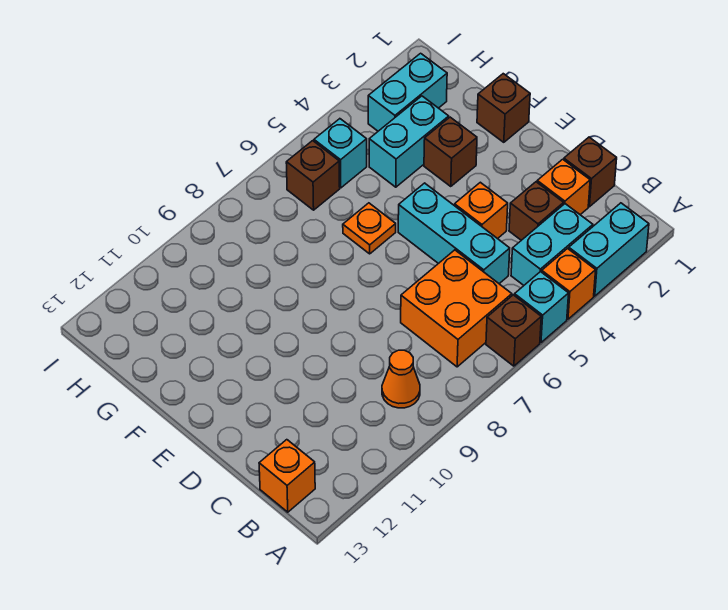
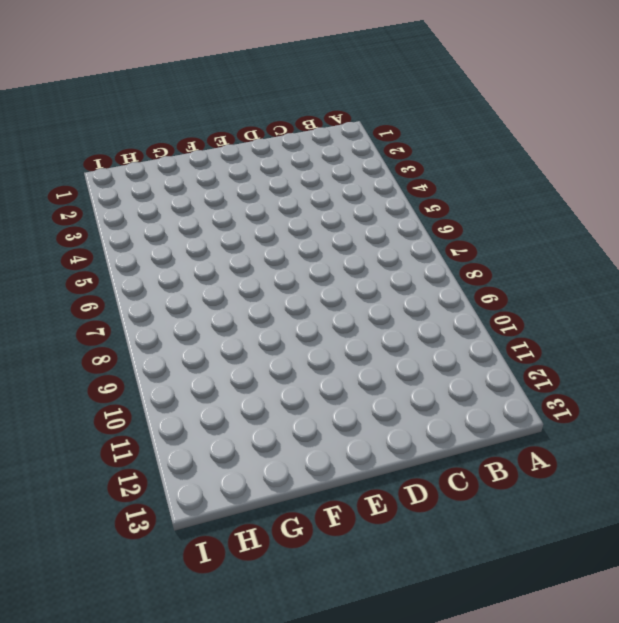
none -> cyan 1x2 brick [569,203,649,296]
none -> orange 1x1 brick [542,249,596,319]
none -> cyan 1x1 brick [514,271,569,343]

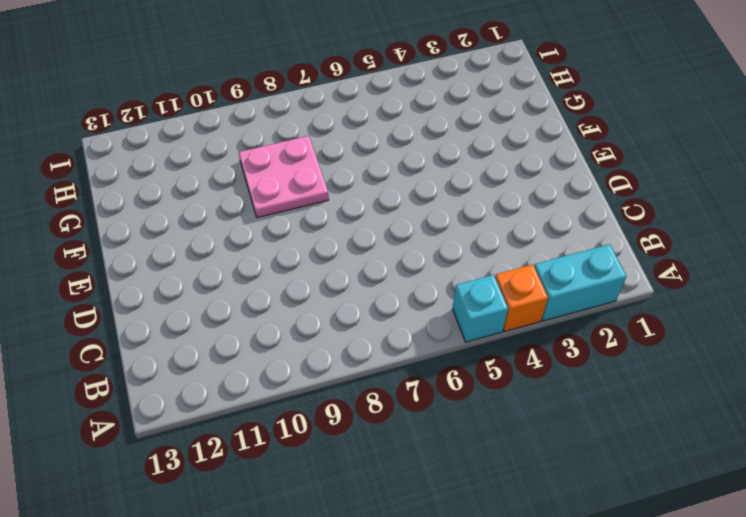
pink 2x2 plate [239,136,329,218] -> none
none -> brown 1x1 brick [486,295,541,366]
none -> cyan 1x2 brick [511,204,593,285]
none -> orange 2x2 brick [401,250,512,367]

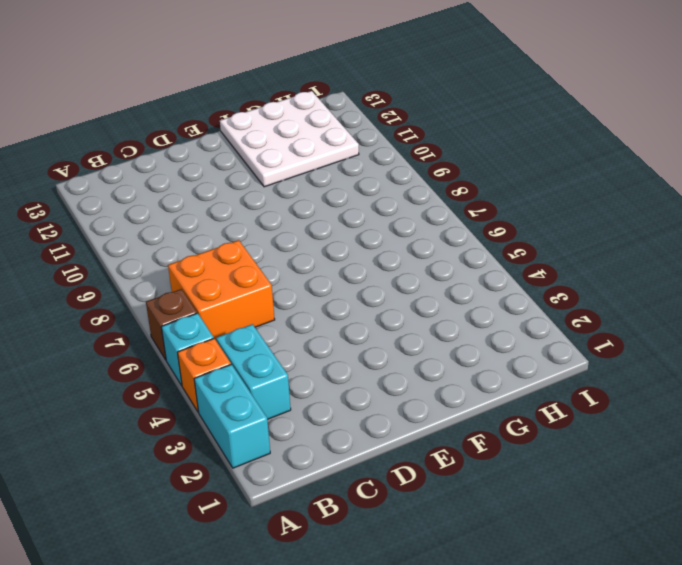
white 3x3 plate [220,91,359,187] -> none
none -> orange 1x1 cone [382,350,420,408]
none -> orange 1x1 brick [259,440,315,512]
none -> brown 1x1 brick [564,137,617,207]

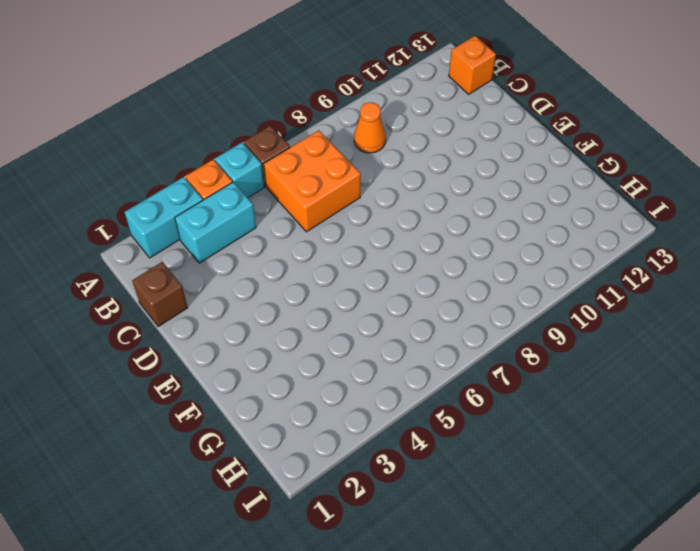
none -> orange 1x1 brick [537,159,590,215]
none -> brown 1x1 brick [509,182,564,240]
none -> cyan 1x3 brick [398,183,510,284]

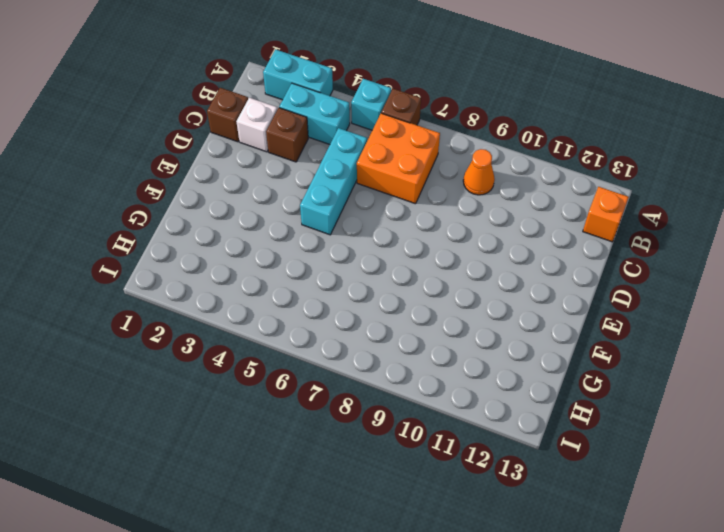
white 1x1 brick [236,98,277,152] -> orange 1x1 brick [537,159,590,215]
none -> orange 1x1 brick [542,249,596,319]
none -> orange 1x1 brick [454,182,508,239]
none -> brown 1x1 brick [477,74,530,142]

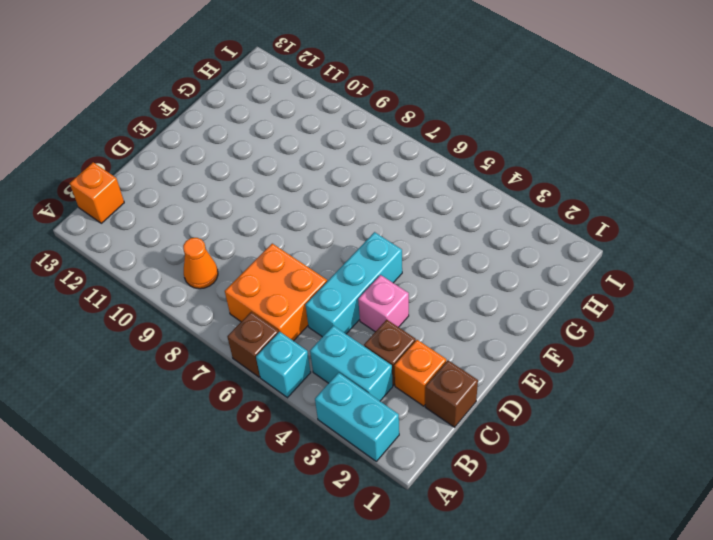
pink 1x1 brick [358,275,409,332] -> orange 1x1 brick [454,182,508,239]
none -> orange 1x1 brick [542,249,596,319]
none -> brown 1x1 brick [477,74,530,142]
none -> brown 1x1 brick [424,117,477,186]

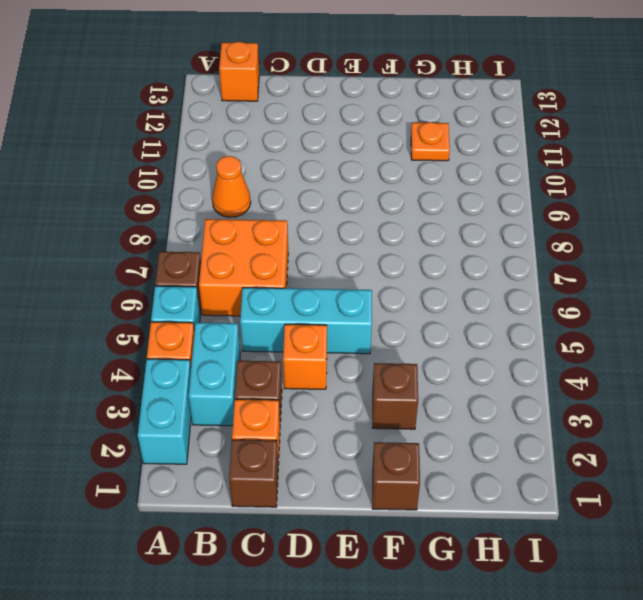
orange 1x1 plate [411,122,450,161] -> orange 1x1 plate moved to [343,203,396,254]
none -> cyan 1x2 brick [369,96,449,187]
none -> cyan 1x2 brick [368,53,447,131]
none -> cyan 1x1 brick [314,119,367,188]

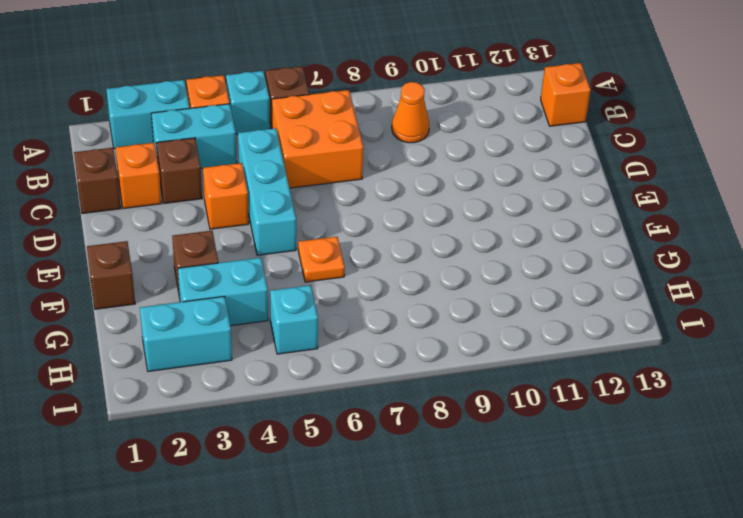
none -> brown 1x1 brick [286,141,340,210]

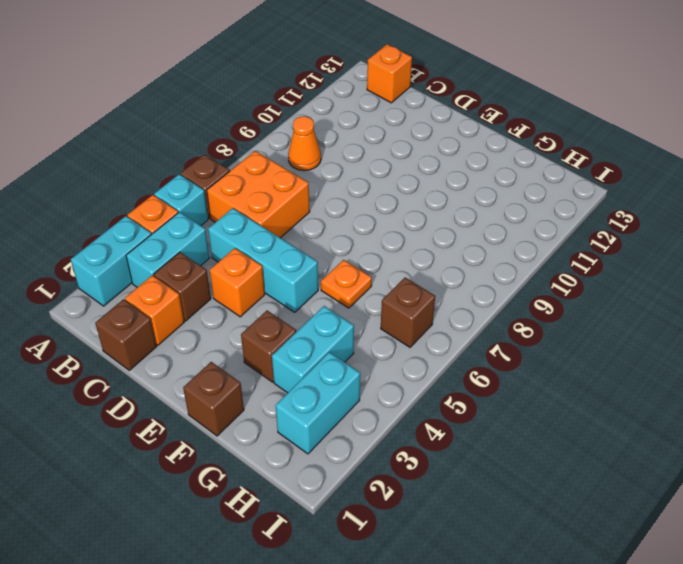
none -> cyan 1x1 brick [314,119,367,188]

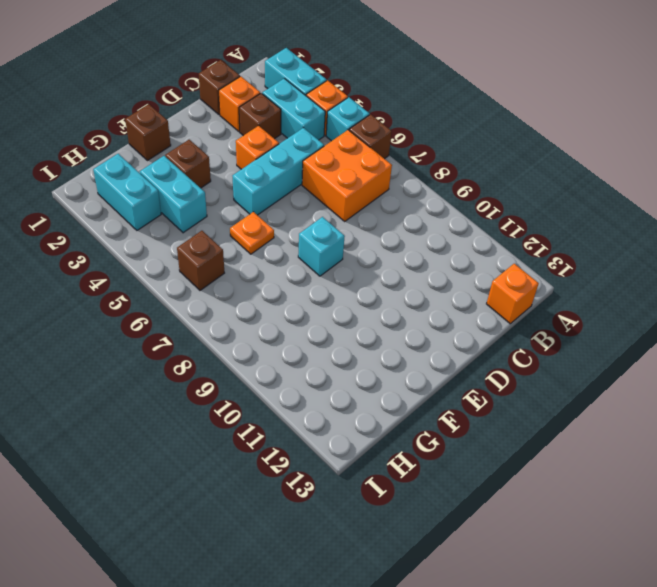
cyan 1x1 brick [298,217,345,276] -> cyan 1x1 brick moved to [314,119,367,188]
none -> orange 1x1 cone [382,350,420,408]

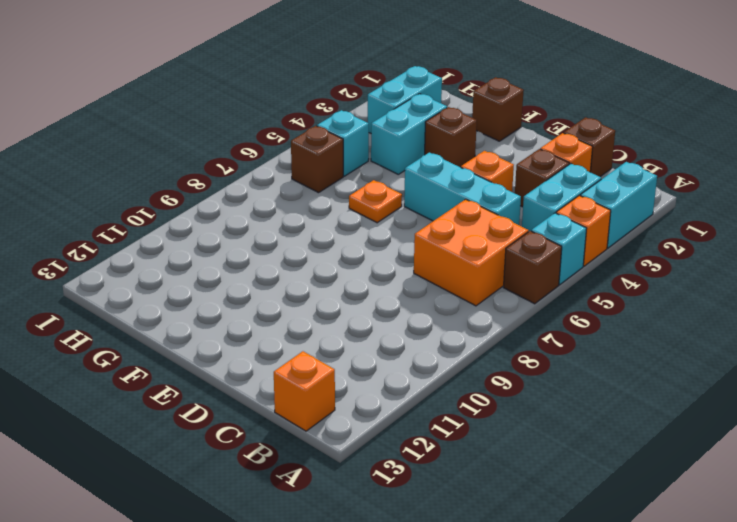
none -> orange 1x1 cone [382,350,420,408]

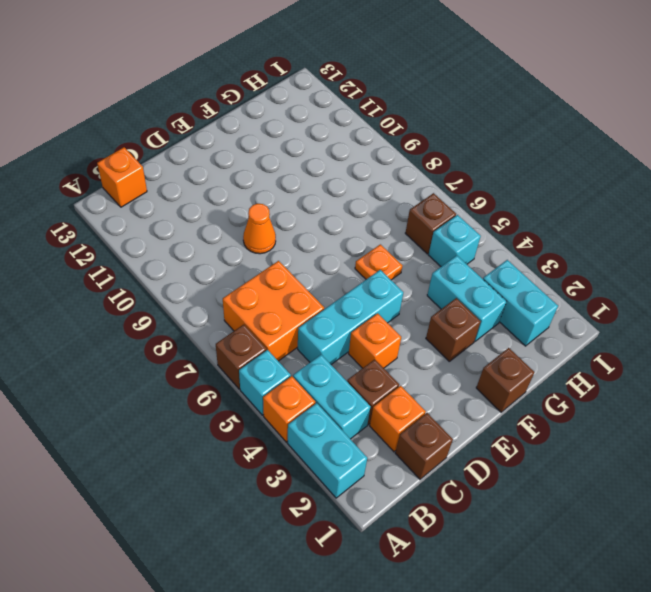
orange 1x1 cone [243,204,276,254] -> orange 1x1 cone moved to [382,350,420,408]

